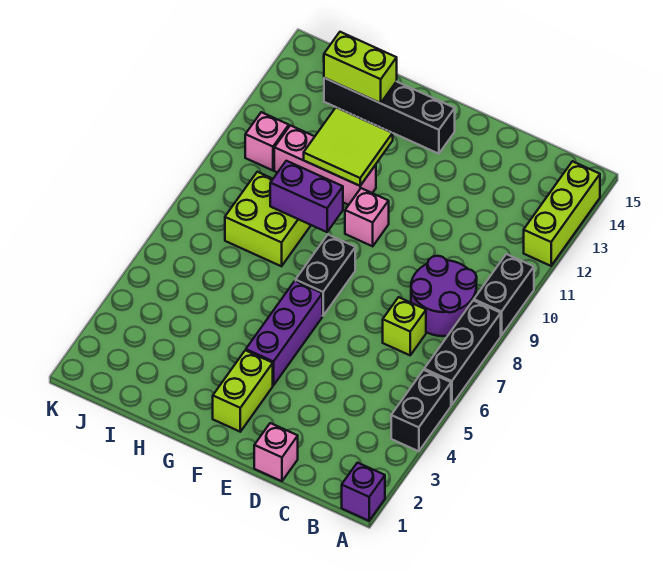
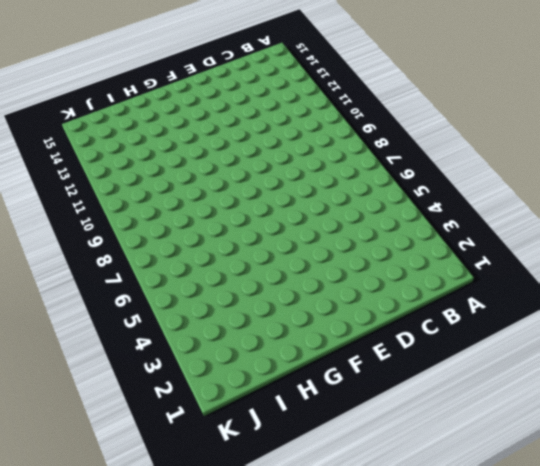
none -> purple 1x1 brick [342,463,385,521]
none -> black 1x2 brick [391,370,451,451]
none -> black 1x3 brick [424,300,501,405]

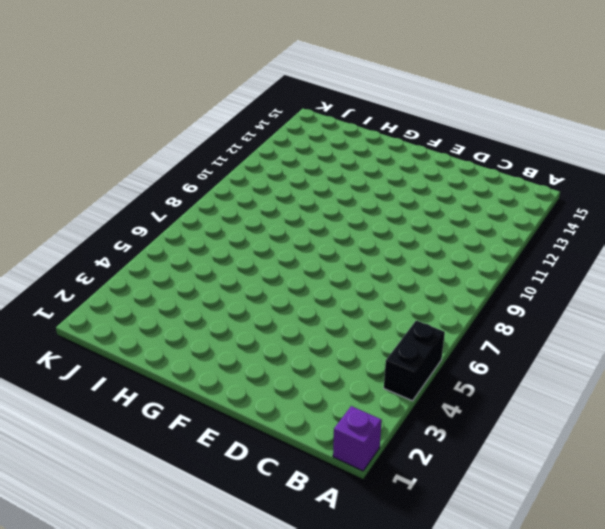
none -> black 1x3 brick [424,300,501,405]
none -> black 1x2 brick [474,254,534,336]
none -> lime 1x3 brick [524,161,600,266]

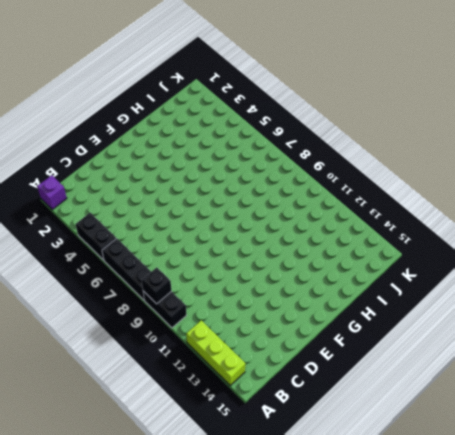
black 1x1 brick [142,267,171,304] -> none
none -> purple 2x2 round brick [411,256,477,336]
none -> lime 1x1 brick [383,297,426,355]
none -> pink 1x1 brick [254,423,298,481]

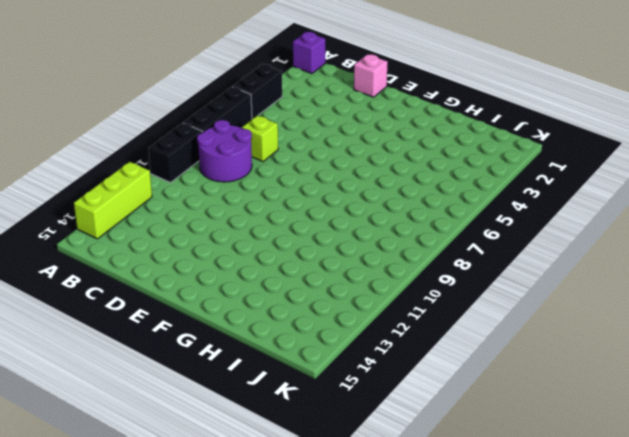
none -> lime 1x2 brick [213,350,273,432]
none -> purple 1x3 brick [246,281,322,385]
none -> black 1x2 brick [296,235,355,316]

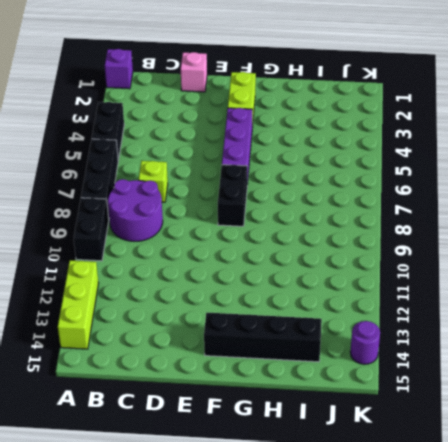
purple 1x1 round brick [350,321,380,364] -> none
none -> pink 1x1 brick [345,188,389,246]
none -> pink 1x3 brick [274,125,376,205]
none -> lime 2x2 brick [225,172,311,266]

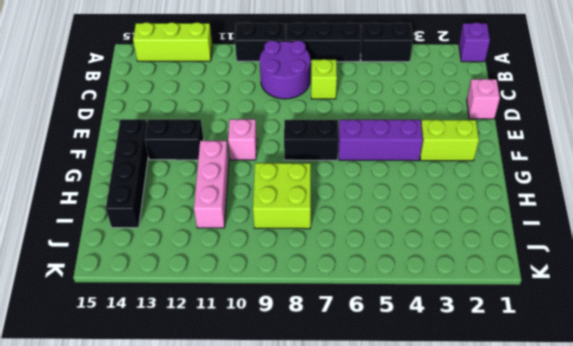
black 1x2 brick [145,119,204,160] -> none
none -> pink 1x1 brick [245,112,289,170]
none -> purple 1x2 brick [270,161,343,232]
none -> lime 2x2 tile [304,108,393,186]

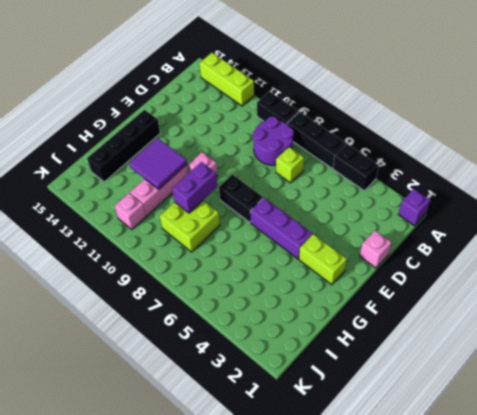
purple 2x2 tile [129,138,187,190] -> lime 2x2 tile [304,108,393,186]
none -> lime 1x2 brick [324,32,397,103]

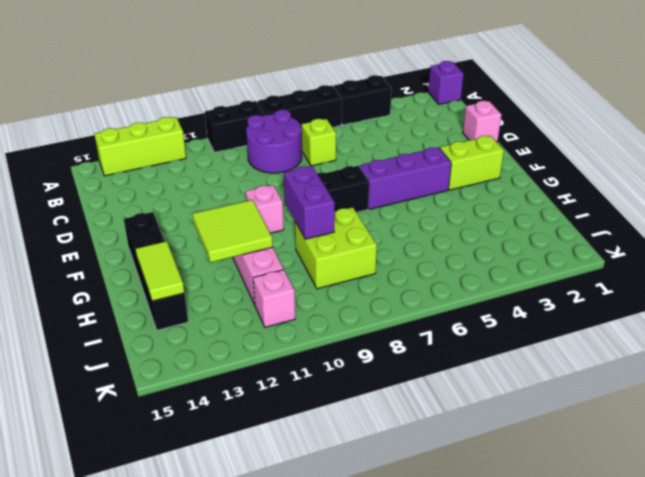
lime 1x2 tile [136,241,184,301] -> lime 1x2 brick [324,32,397,103]

